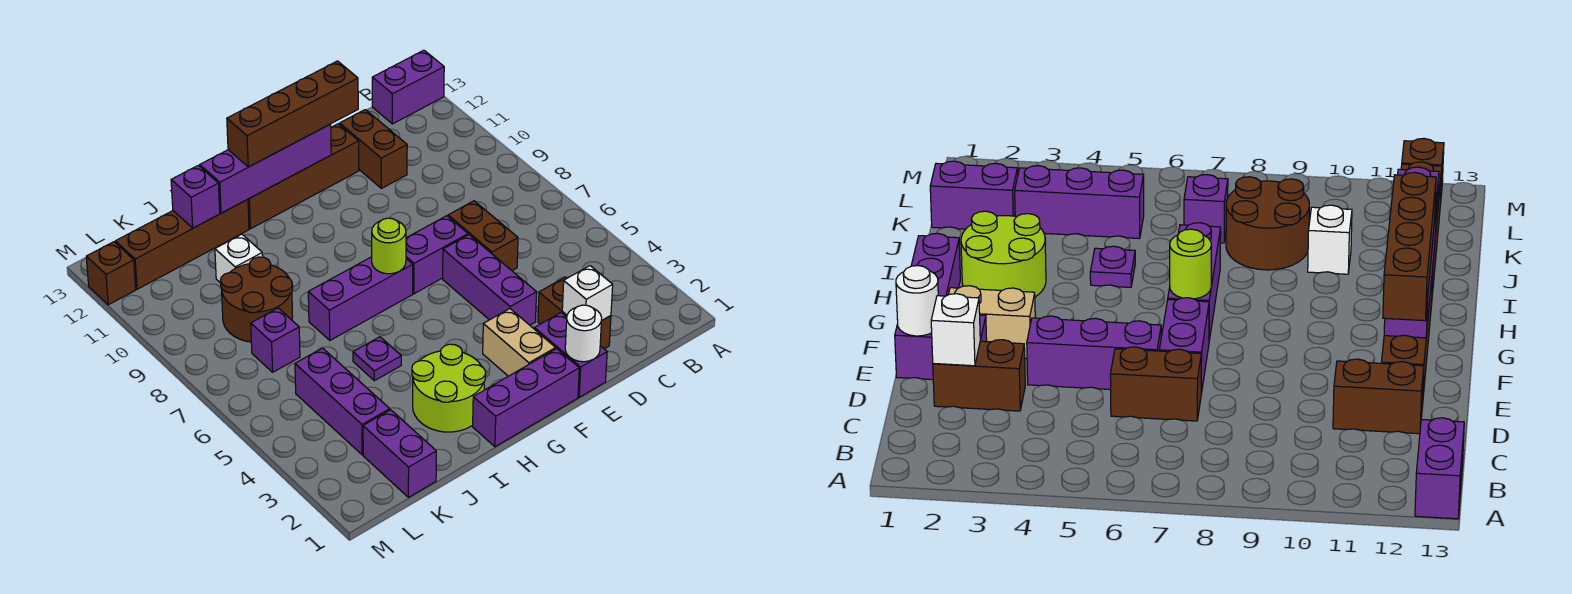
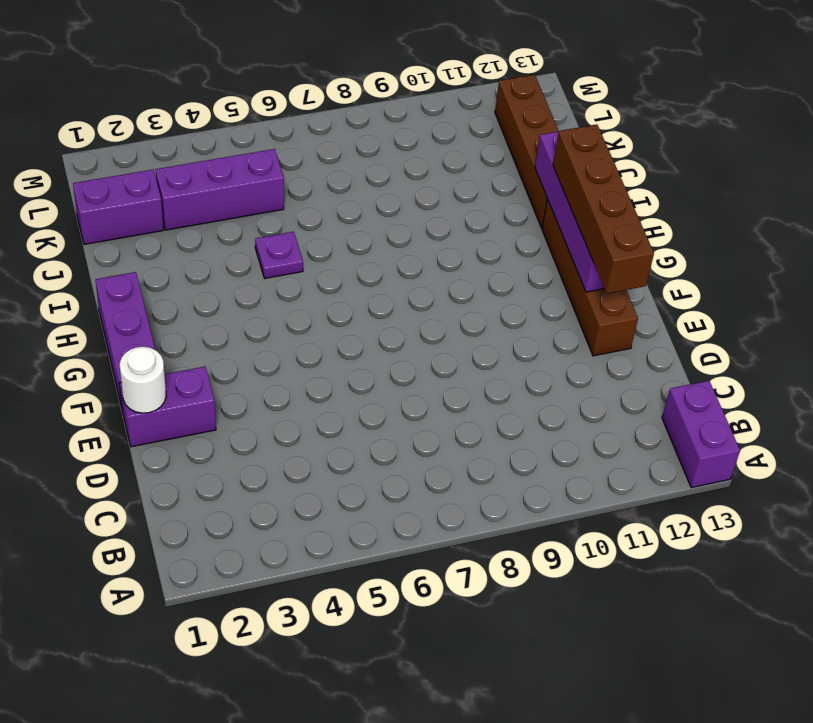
none -> brown 1x2 brick [538,277,611,349]
none -> brown 1x2 brick [448,201,518,271]
none -> brown 1x2 brick [339,110,407,188]

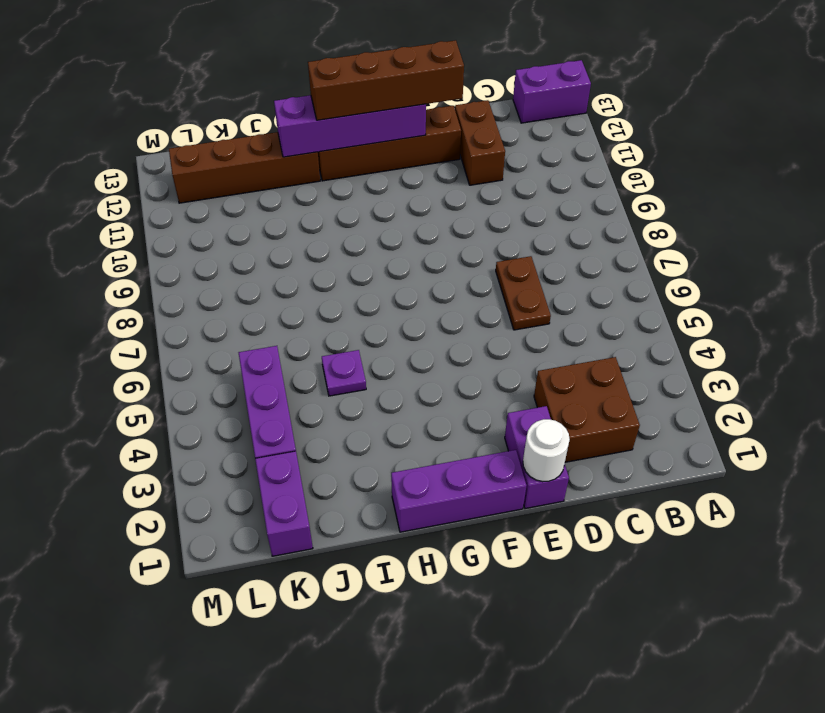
brown 2x2 brick [534,357,640,462] -> brown 1x2 brick [538,277,611,349]
brown 1x2 plate [496,256,551,330] -> brown 1x2 brick [448,201,518,271]
none -> purple 1x3 brick [443,235,537,325]
none -> purple 1x2 brick [406,216,468,294]
none -> tan 1x2 brick [483,309,556,376]

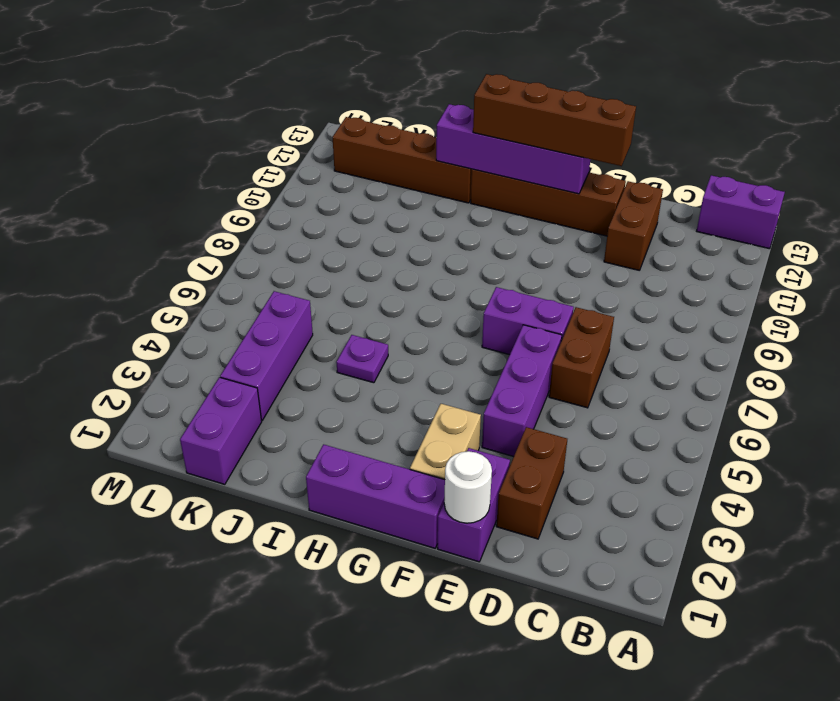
none -> purple 1x3 brick [308,257,413,340]
none -> lime 2x2 round brick [412,344,486,432]
none -> brown 2x2 round brick [221,257,293,342]

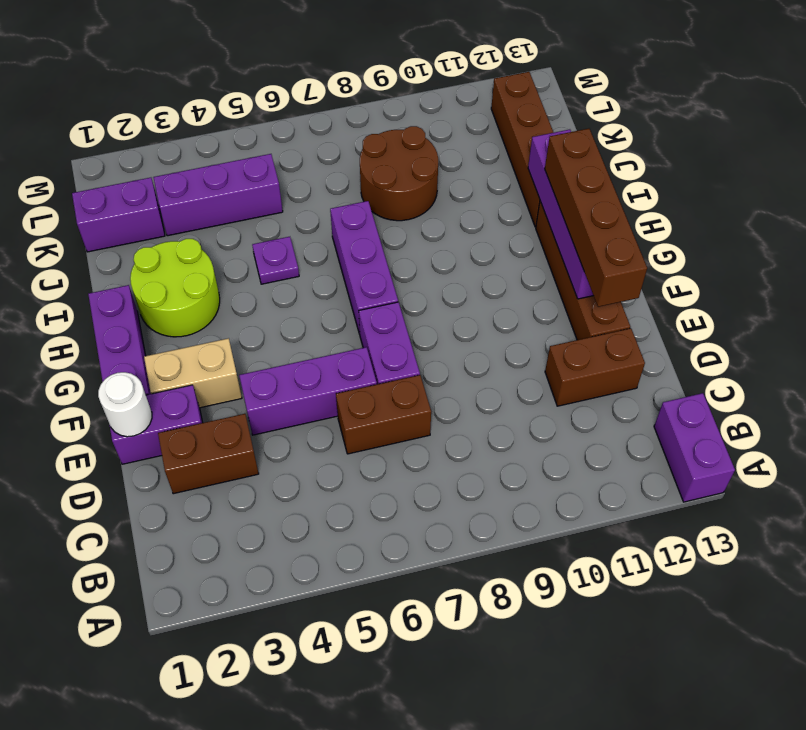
none -> white 1x1 brick [215,234,263,283]
none -> purple 1x1 brick [251,308,300,372]
none -> brown 1x1 brick [86,242,136,305]

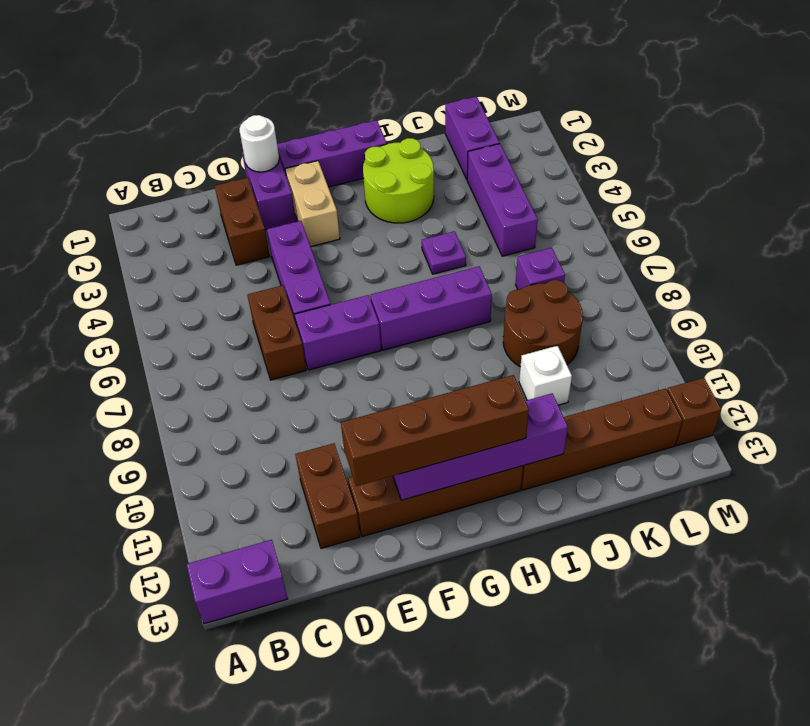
none -> white 1x1 brick [562,266,613,320]
none -> lime 1x1 round brick [372,218,406,274]
none -> purple 1x1 brick [171,165,220,228]

